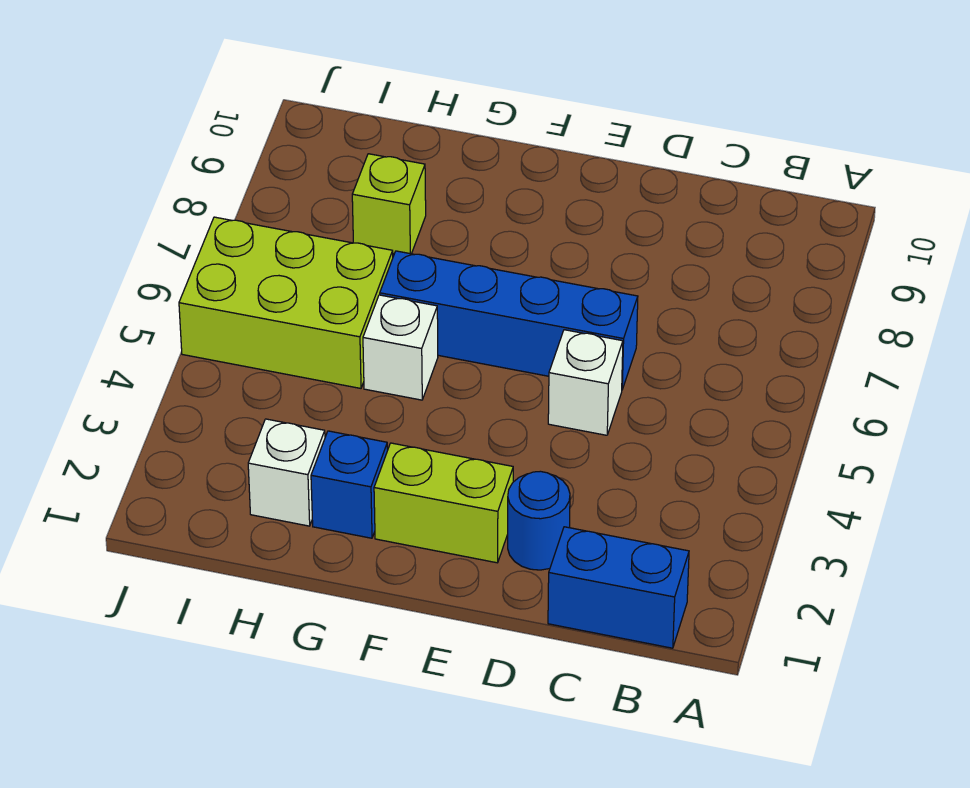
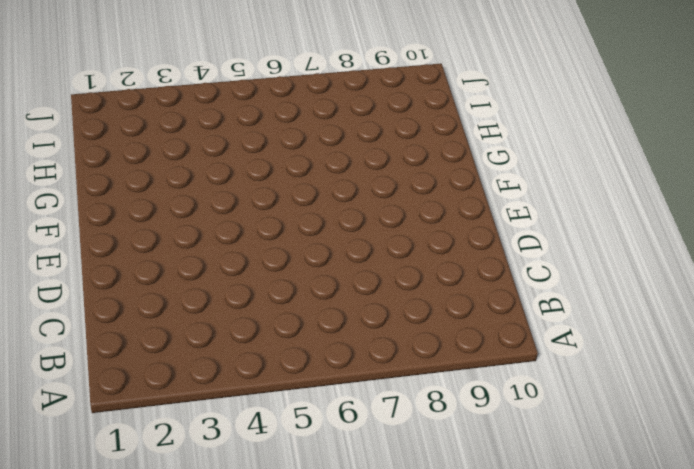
none -> blue 1x2 brick [548,527,689,648]
none -> blue 1x1 round brick [508,471,570,570]

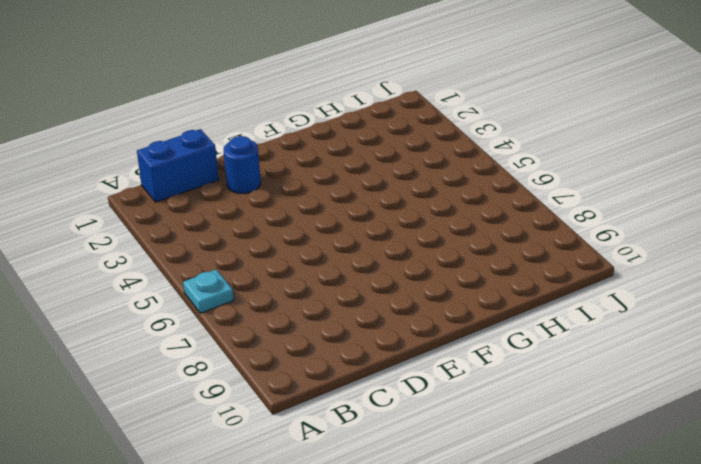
cyan 1x1 plate [183,270,234,313] -> none
none -> white 1x1 brick [548,330,623,435]
none -> blue 1x4 brick [380,251,638,389]

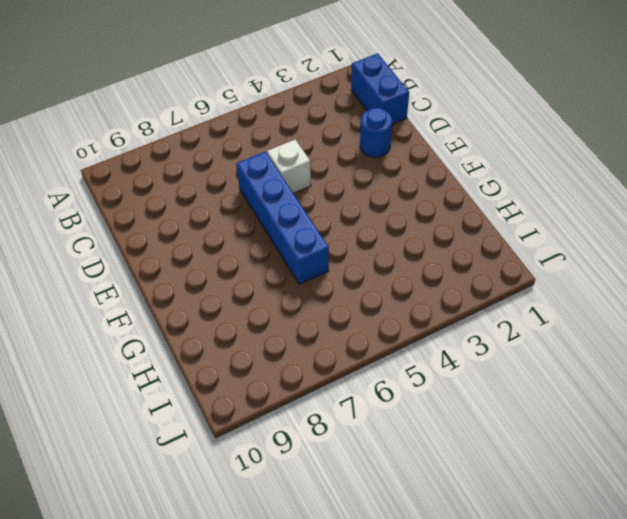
none -> lime 1x2 brick [374,443,513,563]
none -> blue 1x1 brick [311,431,388,538]

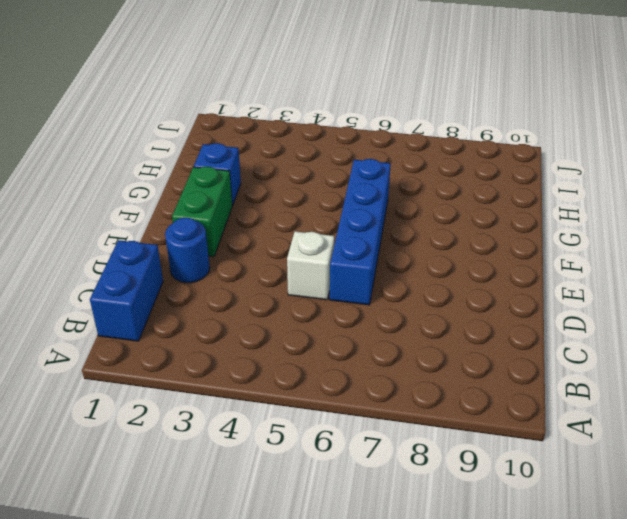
green 1x2 brick [172,167,232,257] -> lime 1x2 brick [374,443,513,563]
none -> white 1x1 brick [363,295,438,400]
none -> white 1x1 brick [248,419,325,526]

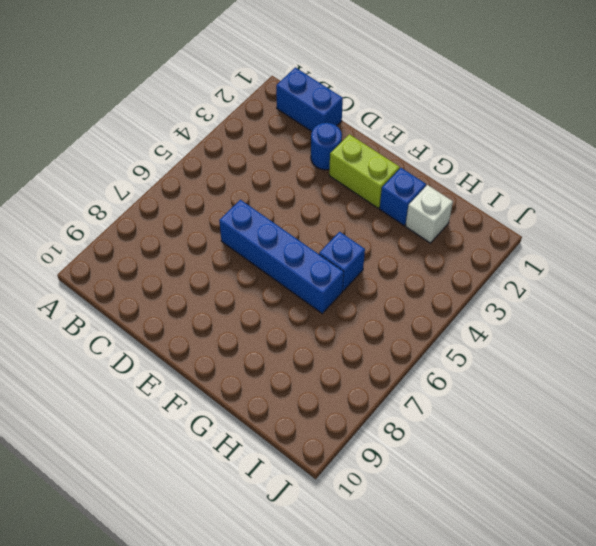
blue 1x1 brick [319,232,365,291] -> white 1x1 brick [363,295,438,400]
none -> white 1x1 brick [548,330,623,435]
none -> lime 2x3 brick [179,217,393,388]

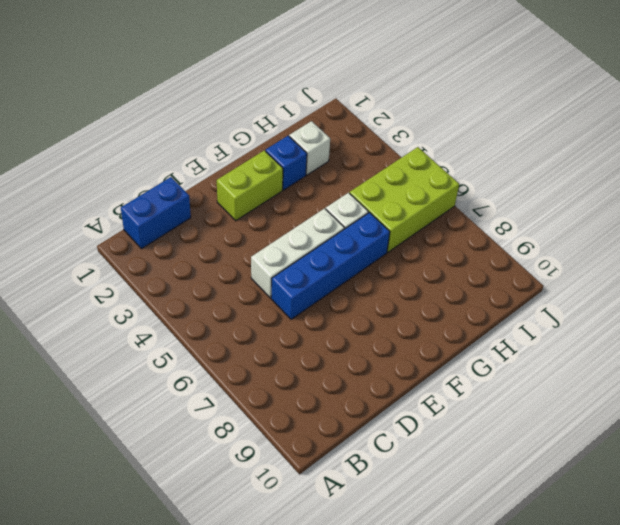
white 1x3 brick [251,208,344,298] -> white 1x1 brick [548,330,623,435]
none -> blue 1x1 round brick [508,471,570,570]
none -> lime 1x1 brick [352,154,426,254]

